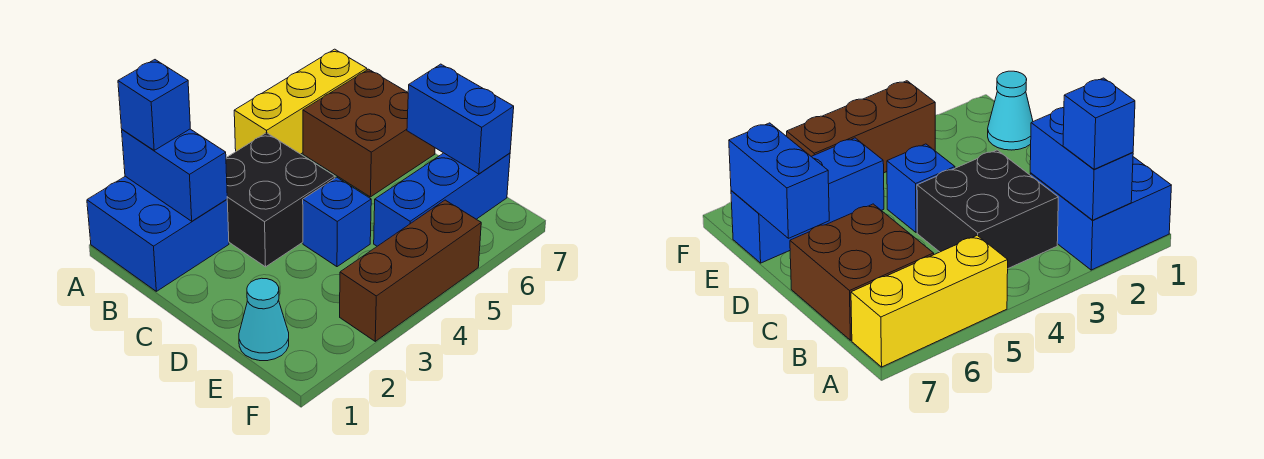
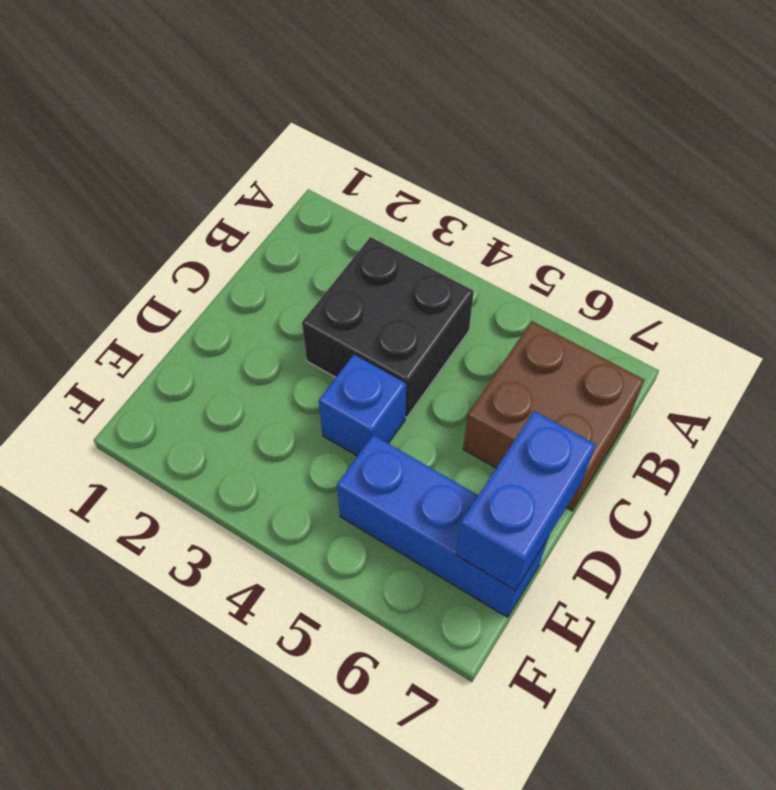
none -> blue 2x2 brick [87,176,229,291]
none -> yellow 1x3 brick [234,49,367,154]

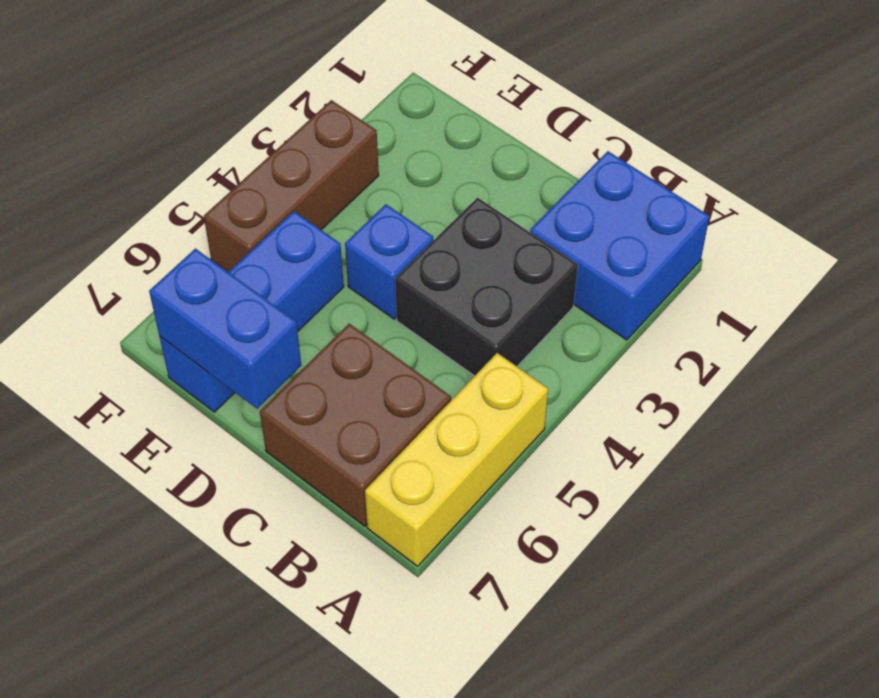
none -> cyan 1x1 cone [239,278,289,361]
none -> blue 1x2 brick [122,129,227,221]

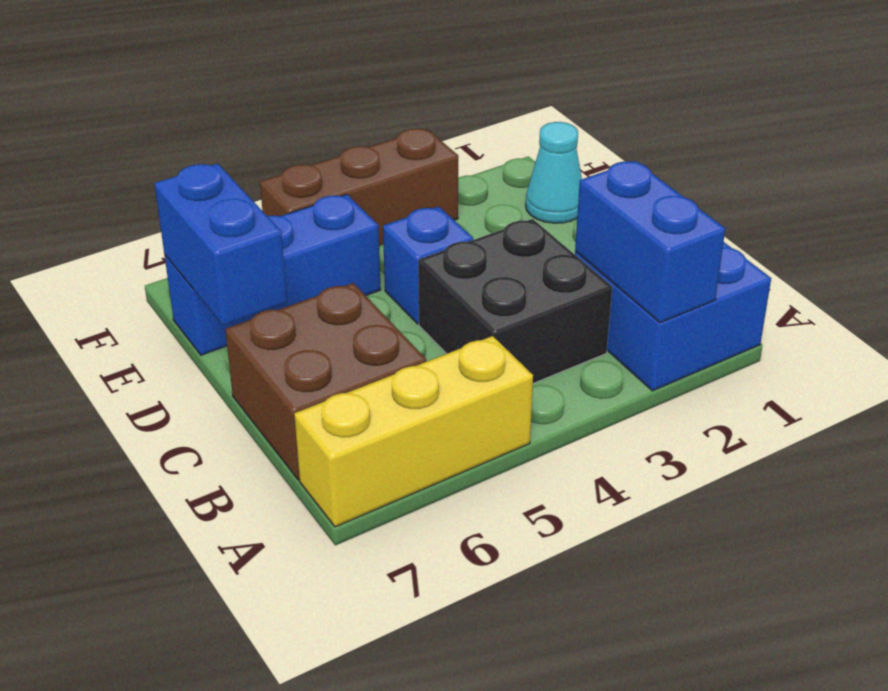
none -> blue 1x1 brick [118,60,190,150]

